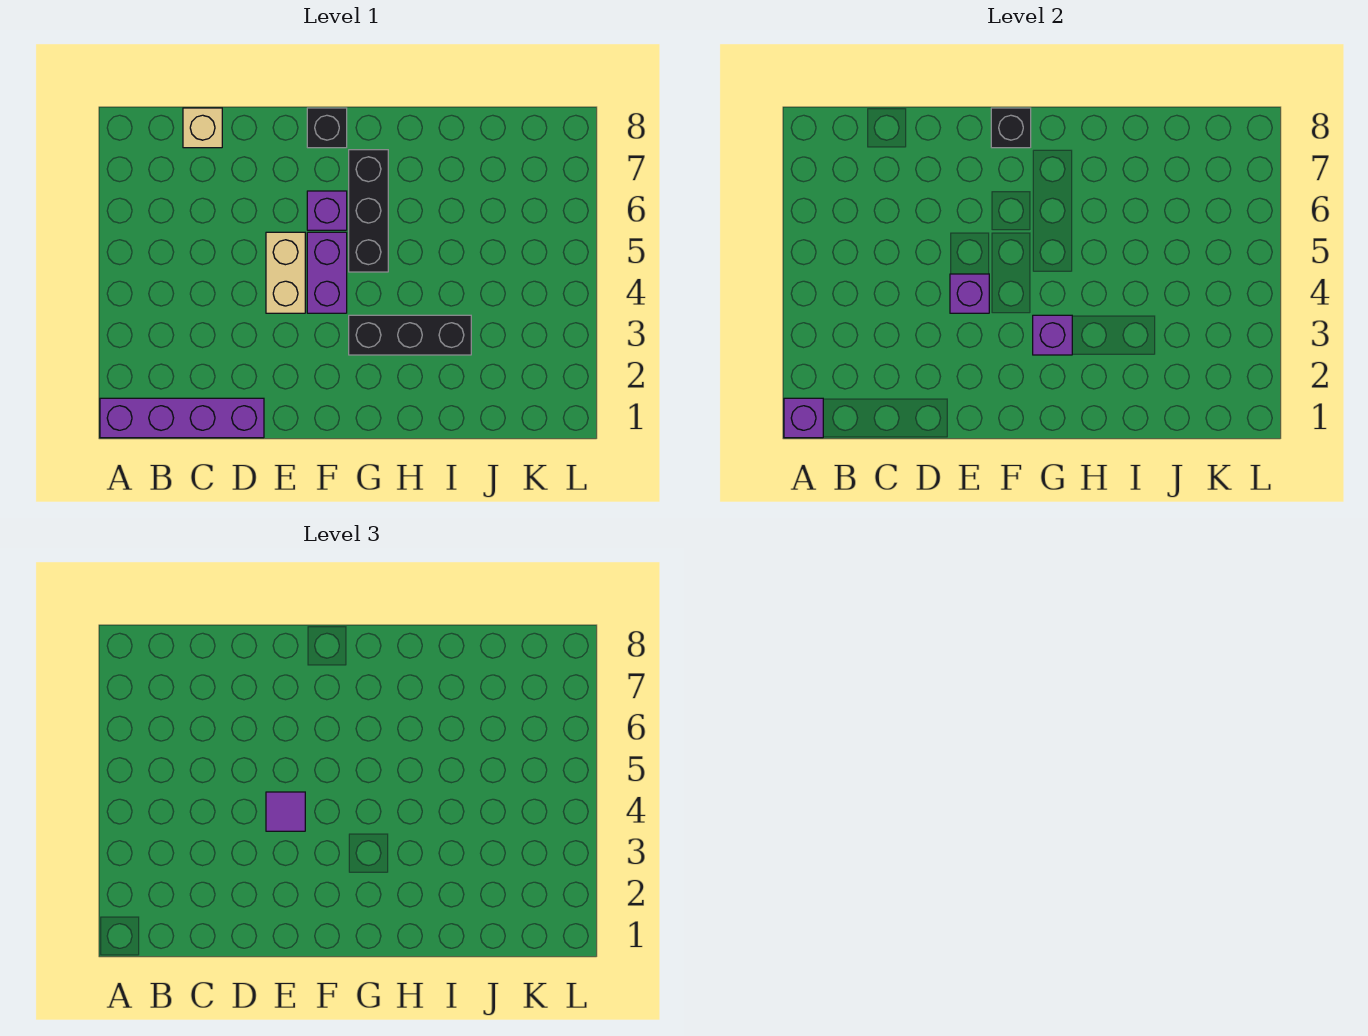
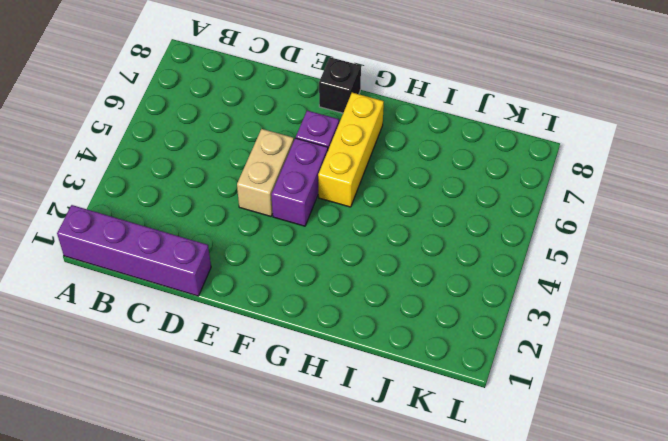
yellow 1x3 brick [318,93,384,207] -> black 1x3 brick [349,150,388,272]
none -> tan 1x1 brick [183,108,222,148]
none -> black 1x3 brick [349,315,471,355]
none -> purple 1x1 brick [784,398,823,438]

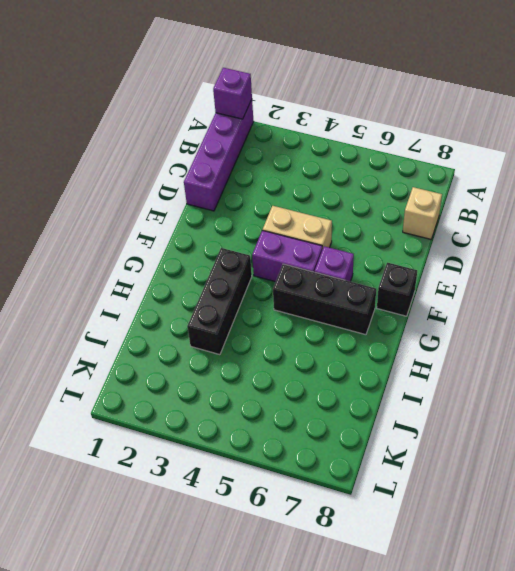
none -> purple 1x1 brick [950,274,989,313]
none -> black 1x1 brick [991,108,1031,148]
none -> purple 1x1 brick [1033,315,1072,355]

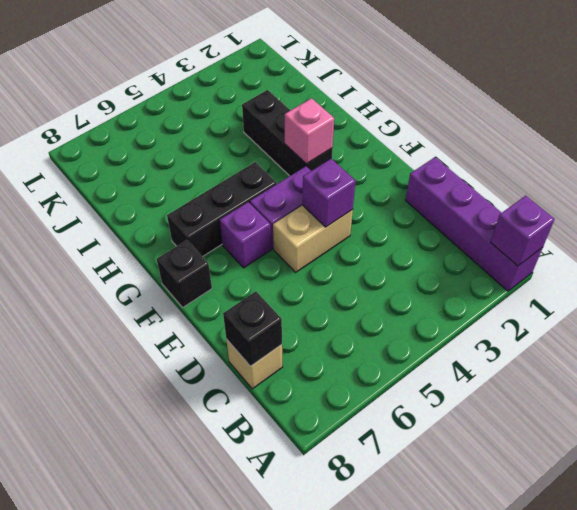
black 1x1 brick [223,292,282,366] -> black 1x1 brick moved to [991,108,1031,148]
pink 1x1 brick [285,98,334,164] -> purple 1x1 brick [1033,315,1072,355]
none -> purple 1x1 tile [266,792,305,831]

